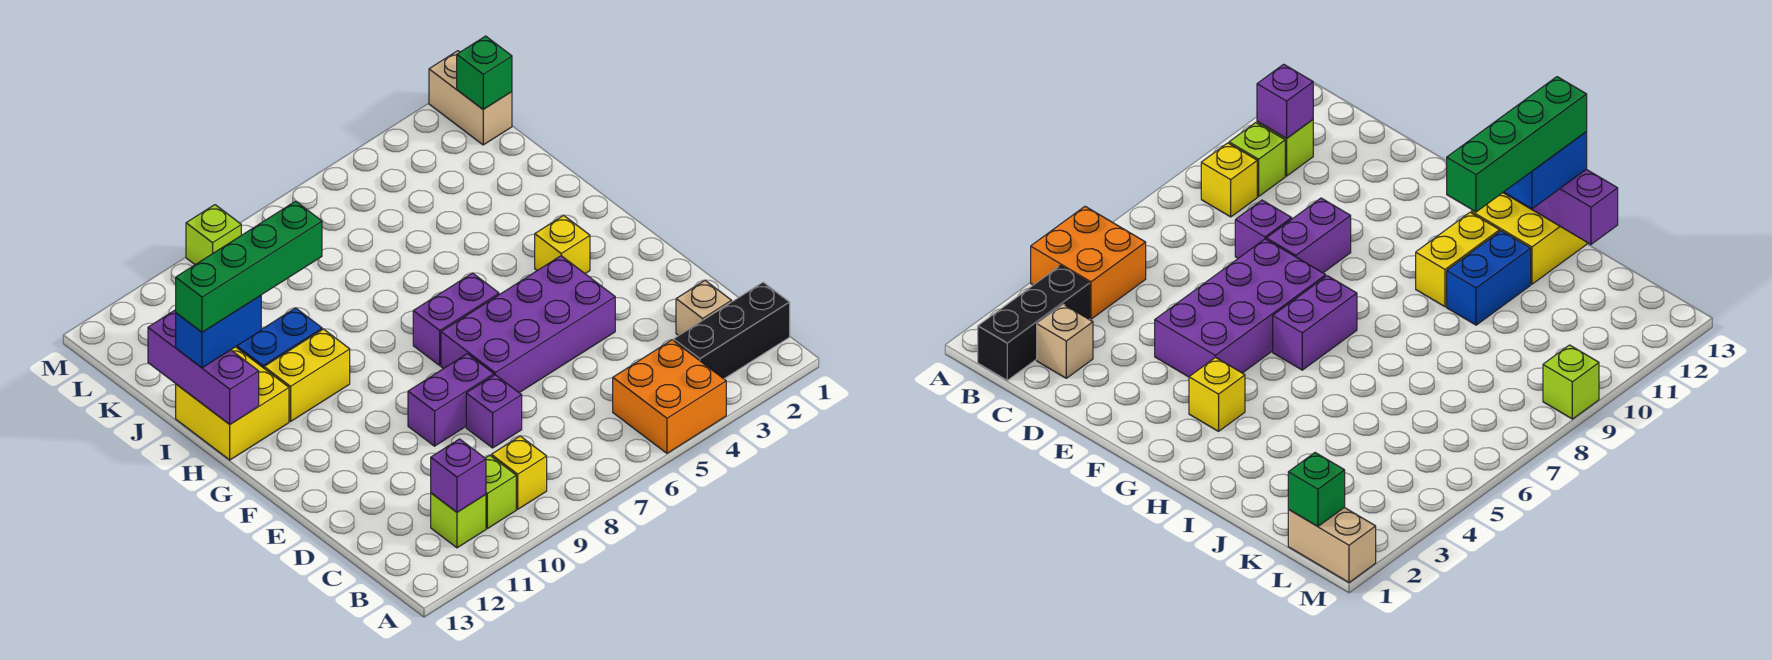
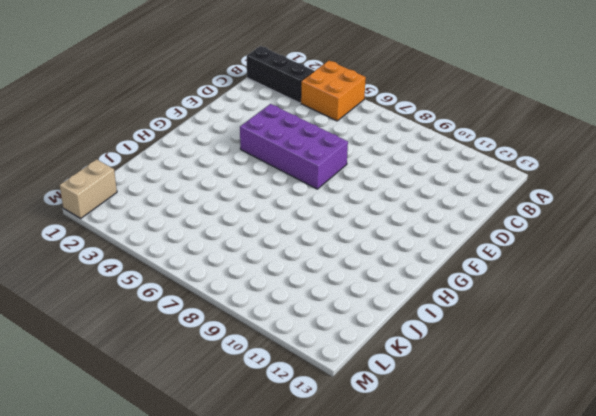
none -> yellow 1x1 brick [491,436,547,509]
none -> lime 1x1 brick [485,455,516,529]
none -> lime 1x1 brick [431,493,486,548]

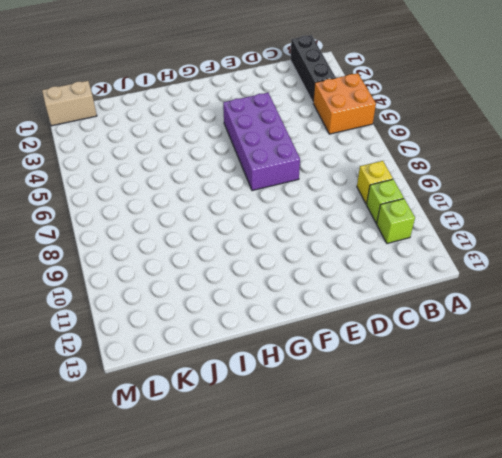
none -> tan 1x1 brick [676,281,731,336]
none -> purple 1x1 brick [466,375,522,448]
none -> purple 1x2 brick [408,354,494,446]

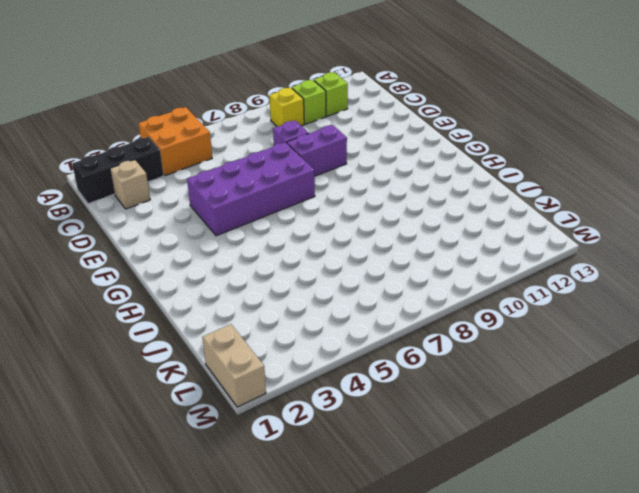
none -> yellow 1x1 brick [535,215,590,273]
none -> purple 1x2 brick [413,273,499,365]
none -> yellow 1x2 brick [264,329,350,421]

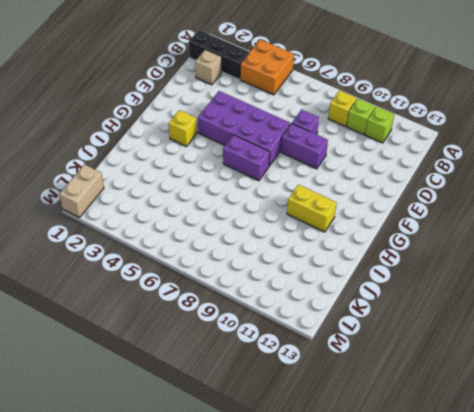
none -> yellow 2x2 brick [176,347,289,460]
none -> blue 1x2 brick [236,308,322,368]
none -> lime 1x1 brick [186,205,241,265]

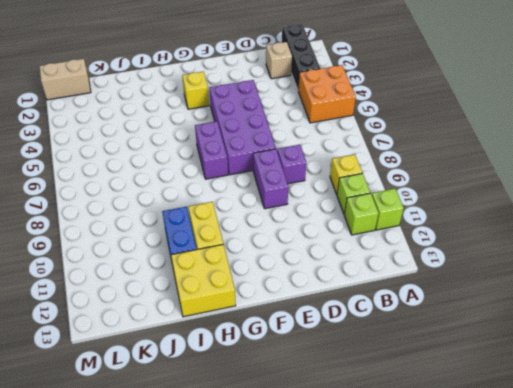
lime 1x1 brick [372,189,404,230] -> lime 1x1 brick moved to [186,205,241,265]
none -> purple 1x1 brick [431,439,486,512]
none -> purple 1x3 brick [148,310,259,424]
none -> green 1x1 brick [457,36,512,109]

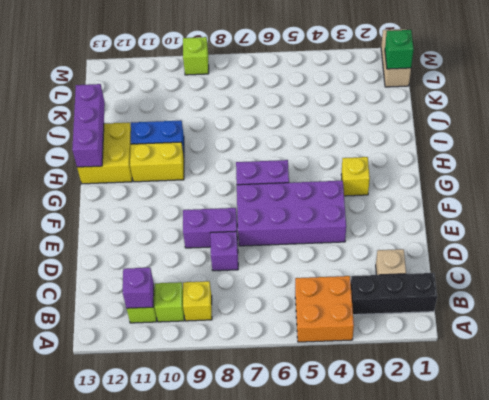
none -> blue 1x2 brick [176,296,261,368]
none -> green 1x4 brick [176,201,322,332]

